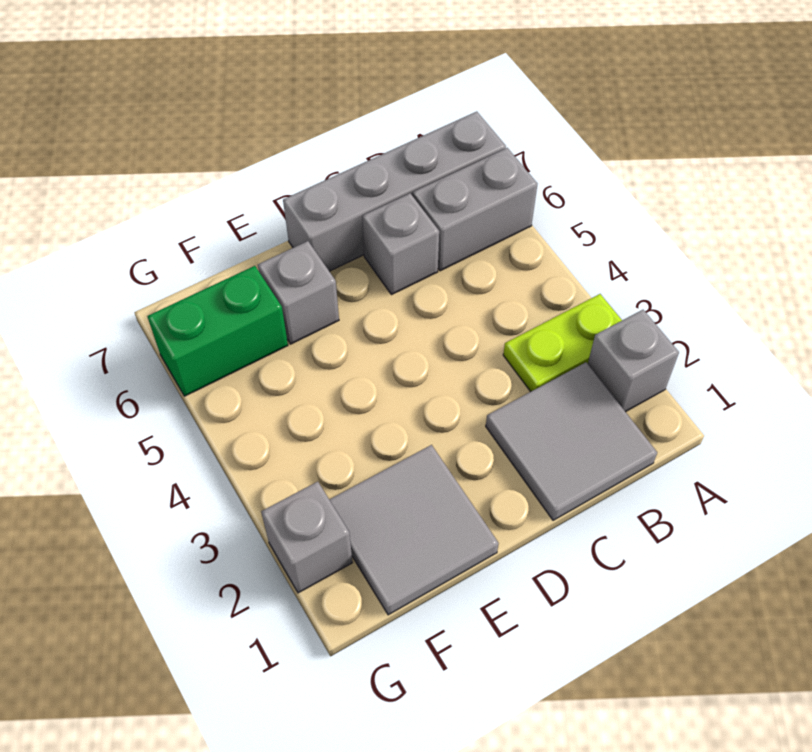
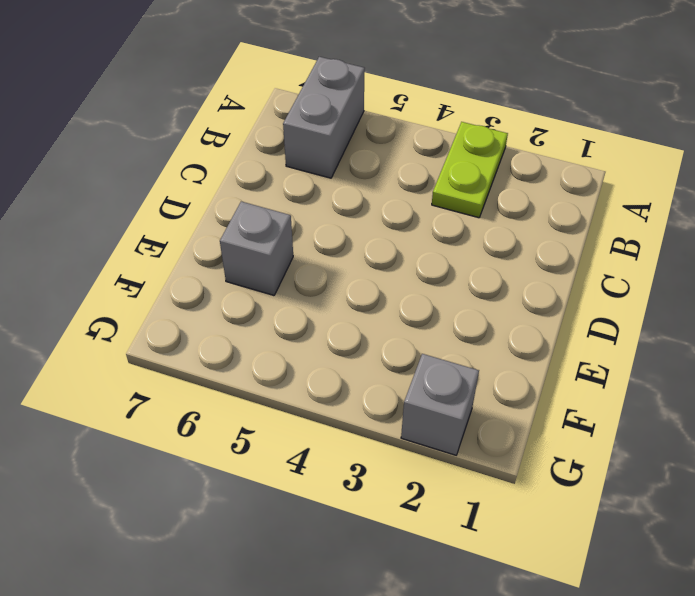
none -> grey 1x1 brick [588,310,679,412]
none -> grey 1x4 brick [283,112,506,271]

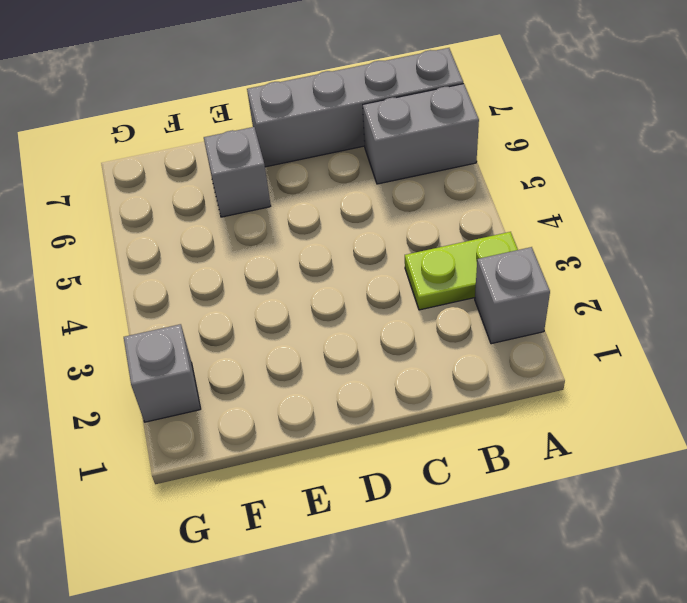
none -> grey 2x2 tile [486,362,657,520]
none -> grey 1x1 brick [362,193,439,295]

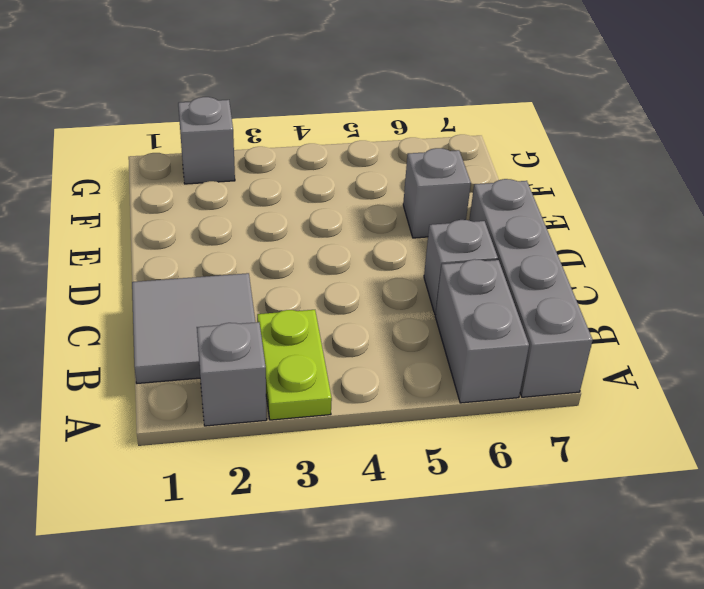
none -> grey 2x2 tile [329,445,499,615]
none -> green 1x2 brick [147,266,288,396]

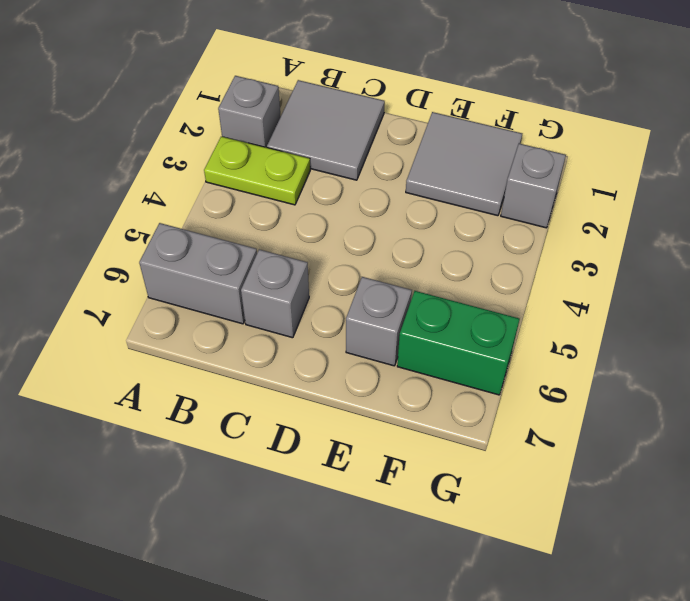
none -> grey 1x4 brick [283,112,506,271]

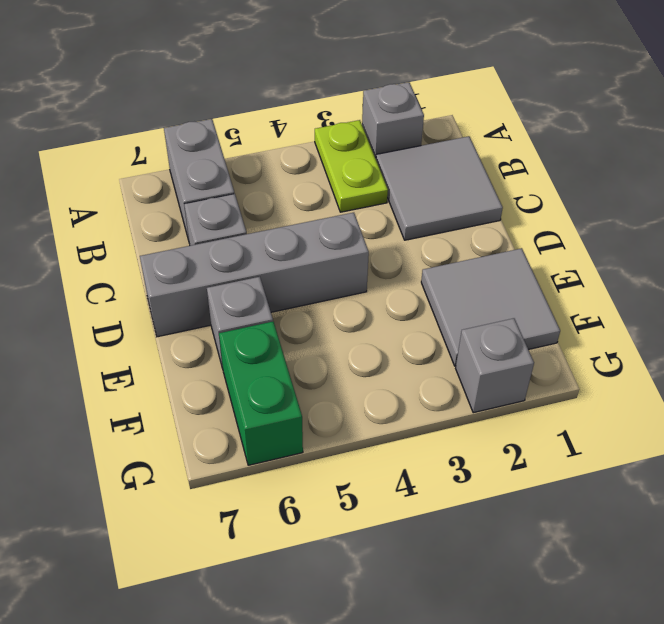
grey 1x4 brick [140,213,369,337] -> grey 1x4 brick turned to [283,112,506,271]

